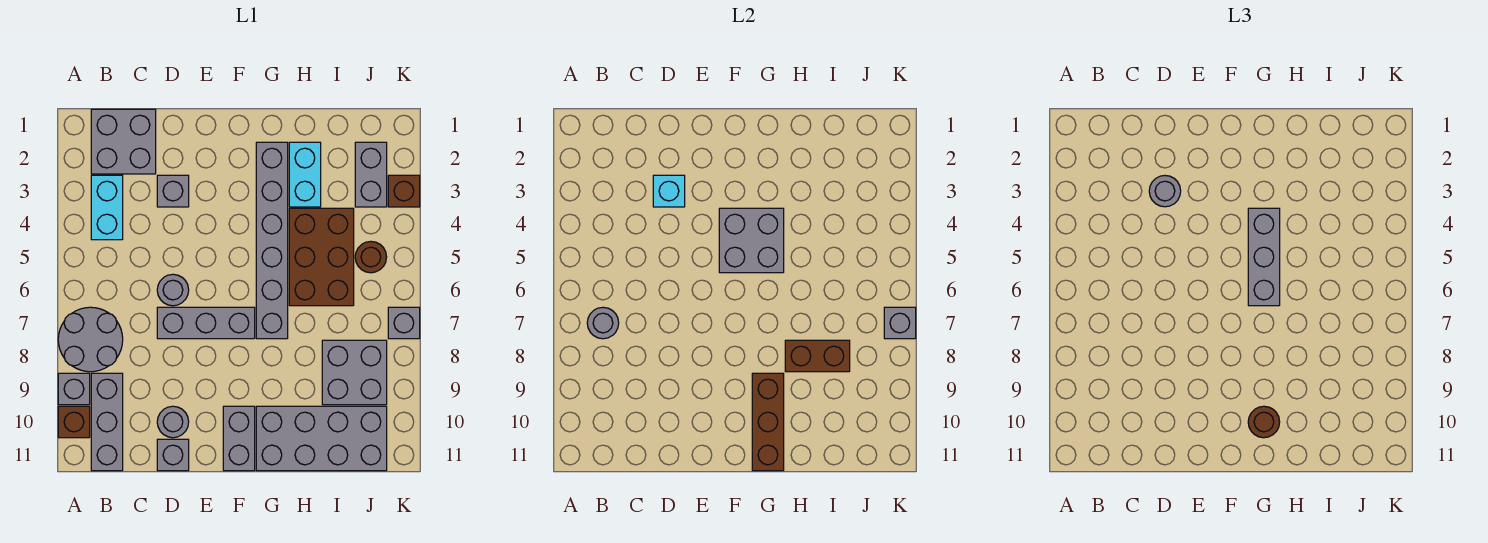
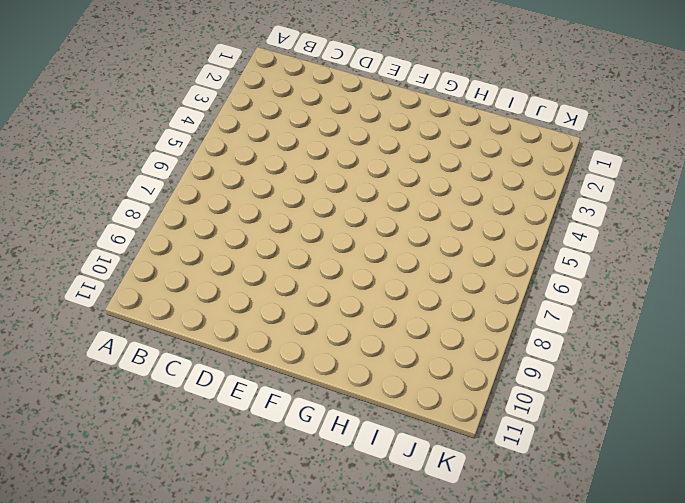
none -> grey 2x2 round brick [58,307,123,372]
none -> grey 1x1 brick [58,373,90,405]
none -> brown 1x1 brick [58,406,90,438]
none -> grey 2x2 brick [91,109,156,174]

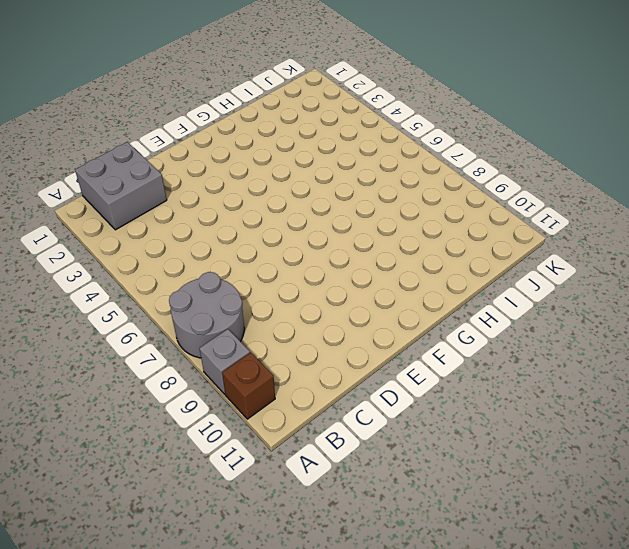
none -> cyan 1x2 brick [91,175,123,240]
none -> grey 1x3 brick [91,373,123,471]
none -> grey 1x1 brick [157,175,189,207]
none -> grey 1x1 round brick [157,274,189,306]

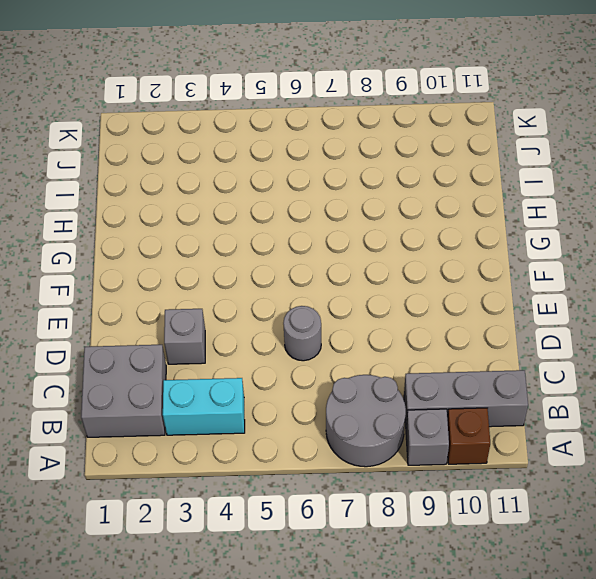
none -> grey 1x3 brick [157,307,255,339]
none -> grey 1x1 round brick [157,406,189,438]
none -> grey 1x1 brick [157,439,189,471]
none -> grey 1x2 brick [223,406,255,471]

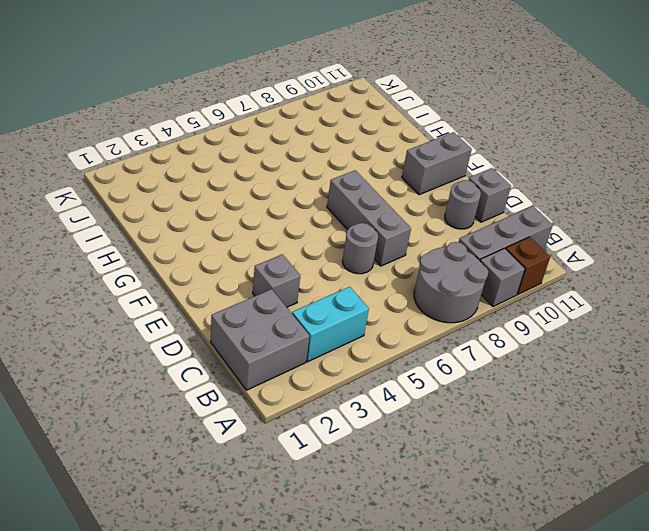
none -> grey 1x6 brick [256,142,288,339]
none -> grey 2x4 brick [256,406,387,471]
none -> cyan 1x2 brick [289,142,321,207]
none -> brown 2x3 brick [289,208,354,306]

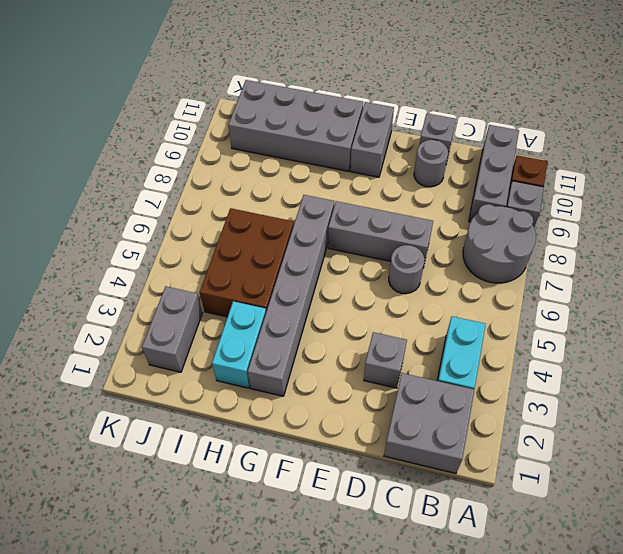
none -> grey 2x2 brick [322,340,387,405]
none -> brown 1x1 round brick [355,241,387,273]
none -> brown 1x1 brick [388,175,420,207]
none -> grey 1x1 brick [388,307,420,339]

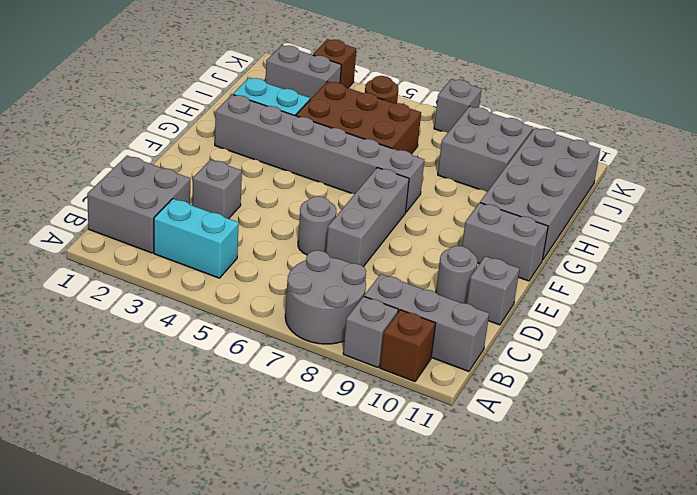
none -> grey 1x1 round brick [587,307,619,339]
none -> cyan 1x1 brick [653,175,685,207]
none -> grey 2x2 brick [719,208,784,273]
none -> brown 1x3 brick [752,373,784,471]

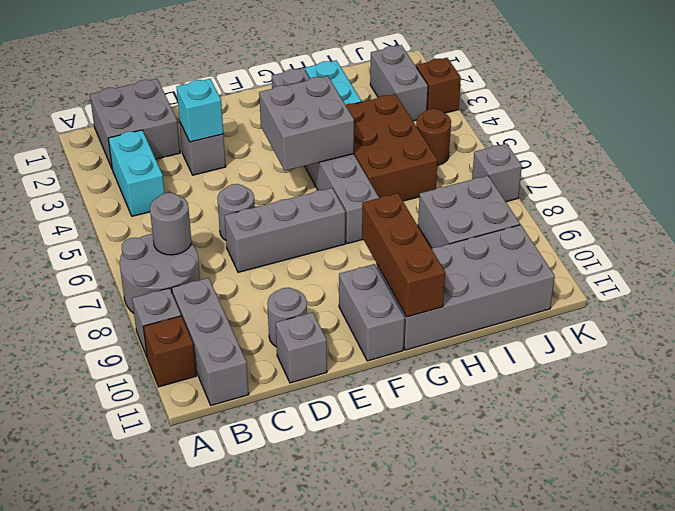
none -> brown 1x2 brick [785,340,850,372]
none -> grey 1x1 brick [884,307,916,339]
none -> grey 1x1 round brick [1149,176,1181,207]
none -> grey 1x3 brick [1248,208,1280,306]

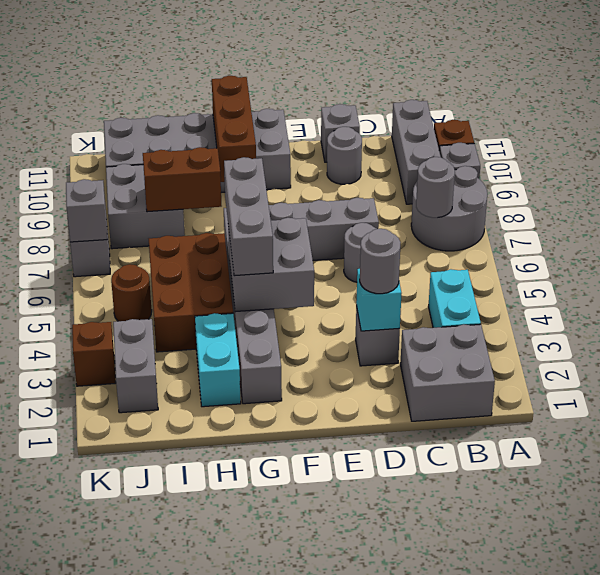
none -> brown 1x1 round brick [1248,406,1280,438]

